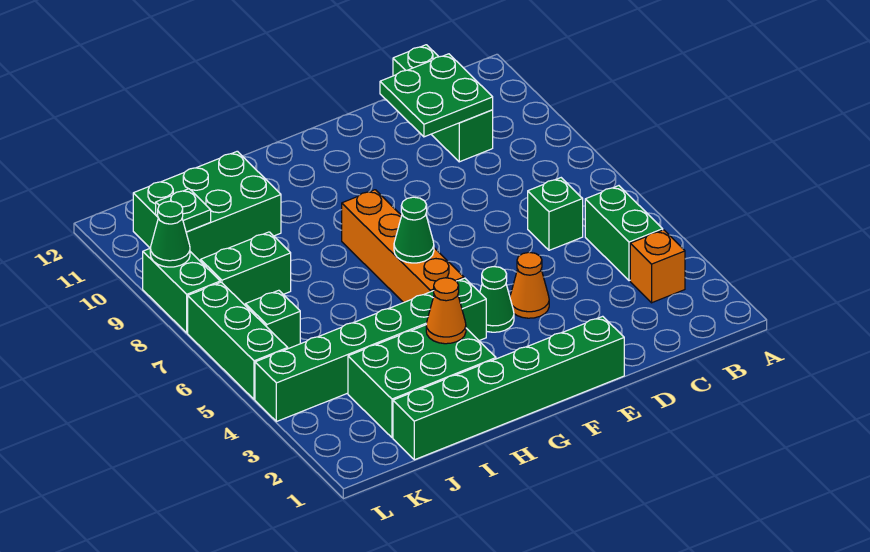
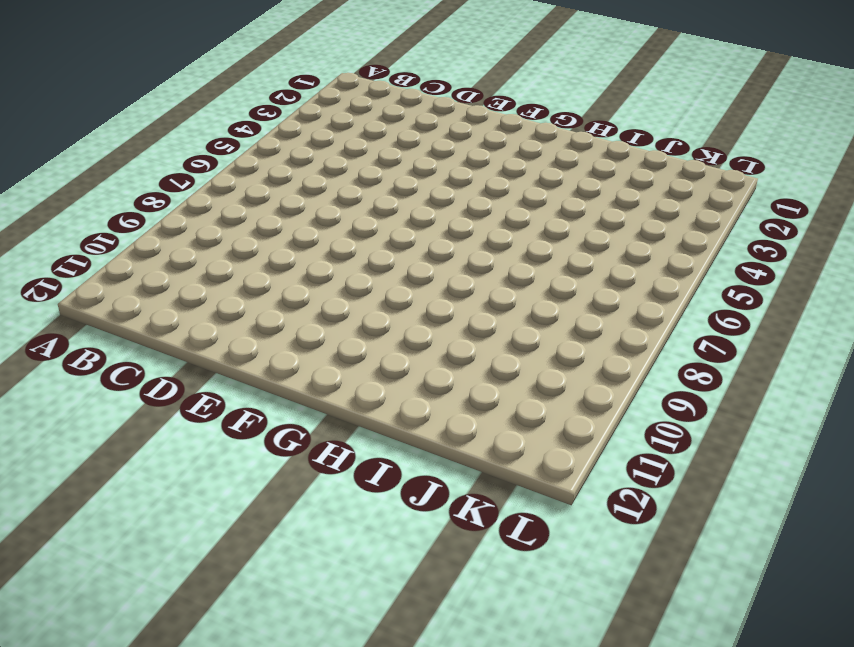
none -> orange 1x1 brick [630,230,685,303]
none -> green 1x2 brick [585,186,663,281]
none -> green 1x1 brick [528,178,583,250]

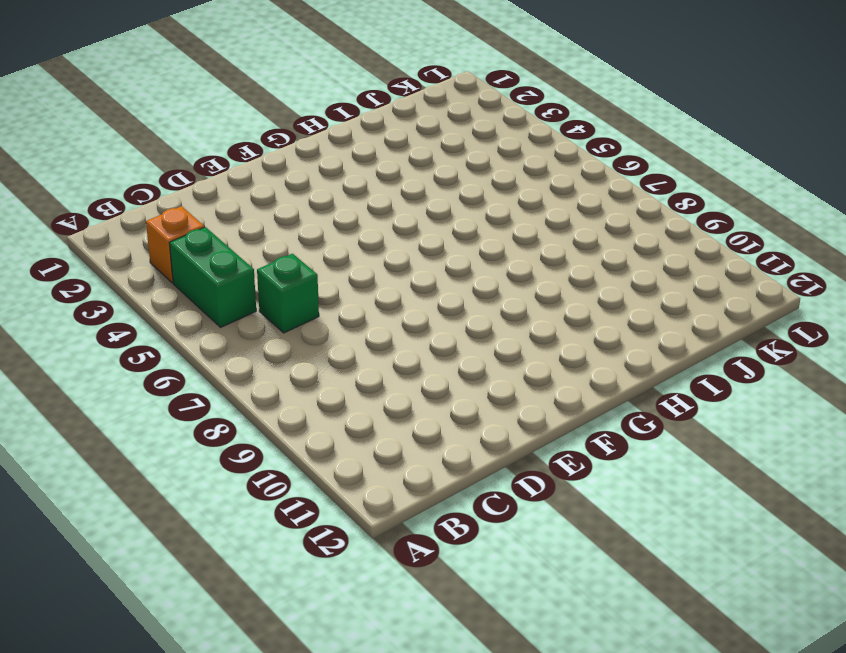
none -> green 1x3 brick [393,45,493,162]
none -> green 1x6 brick [393,316,624,460]
none -> orange 1x1 cone [510,252,549,318]

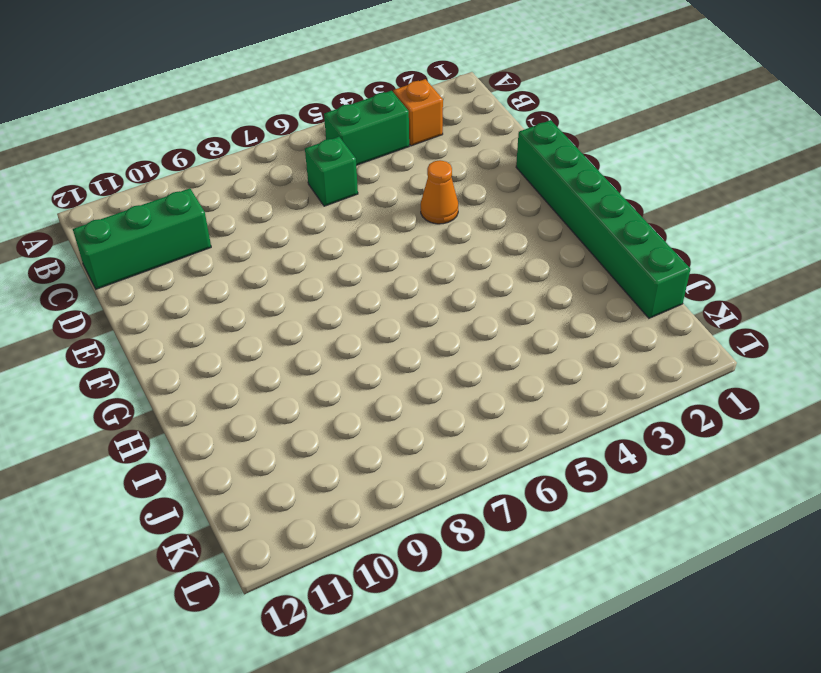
none -> green 1x1 cone [480,267,514,332]
none -> green 1x6 brick [255,278,486,422]
none -> orange 1x4 brick [342,190,464,303]

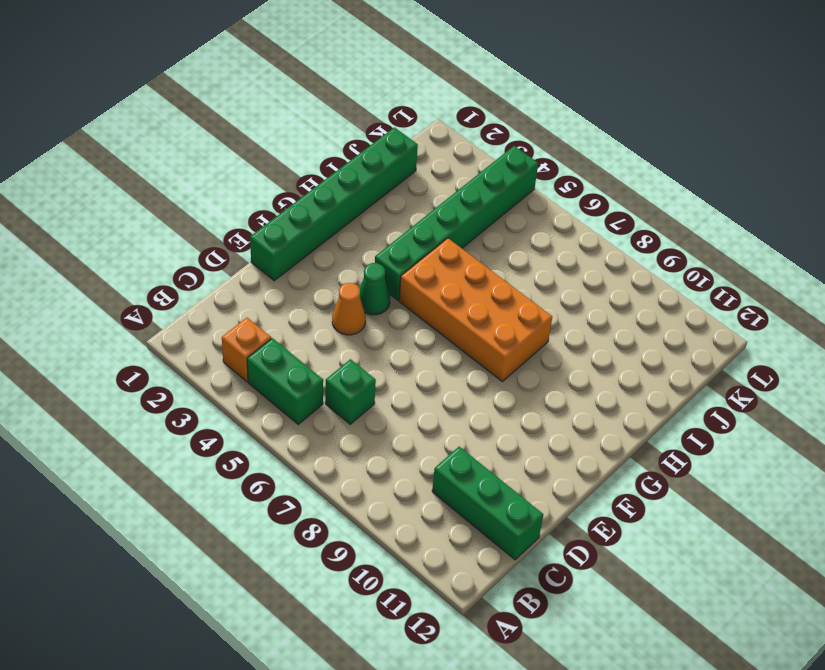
orange 2x4 brick [399,238,552,381] -> orange 1x4 brick [342,190,464,303]
none -> green 2x3 brick [348,325,496,438]
none -> green 2x3 brick [133,151,281,262]
none -> green 1x2 brick [201,232,291,305]

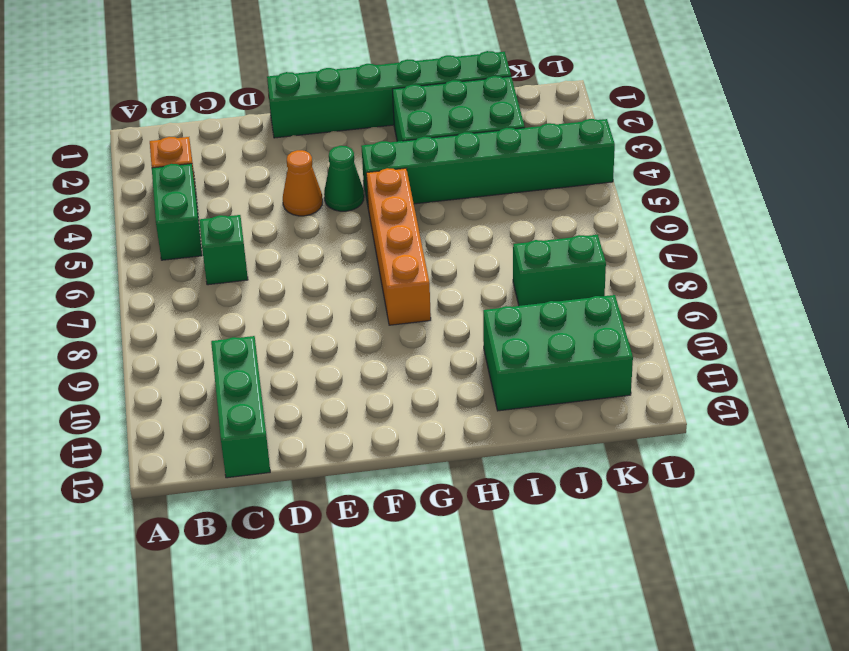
none -> green 1x1 brick [245,290,300,349]
none -> green 1x3 brick [188,282,288,399]
none -> green 1x2 brick [143,249,220,333]

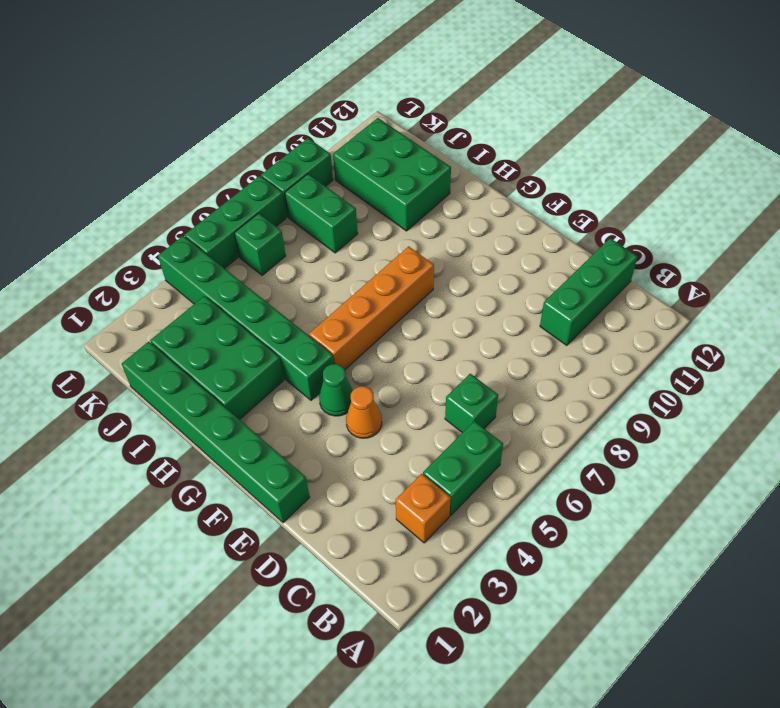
none -> green 2x2 plate [380,54,493,137]
none -> green 1x1 cone [394,197,434,263]
none -> orange 1x1 cone [426,278,466,344]

